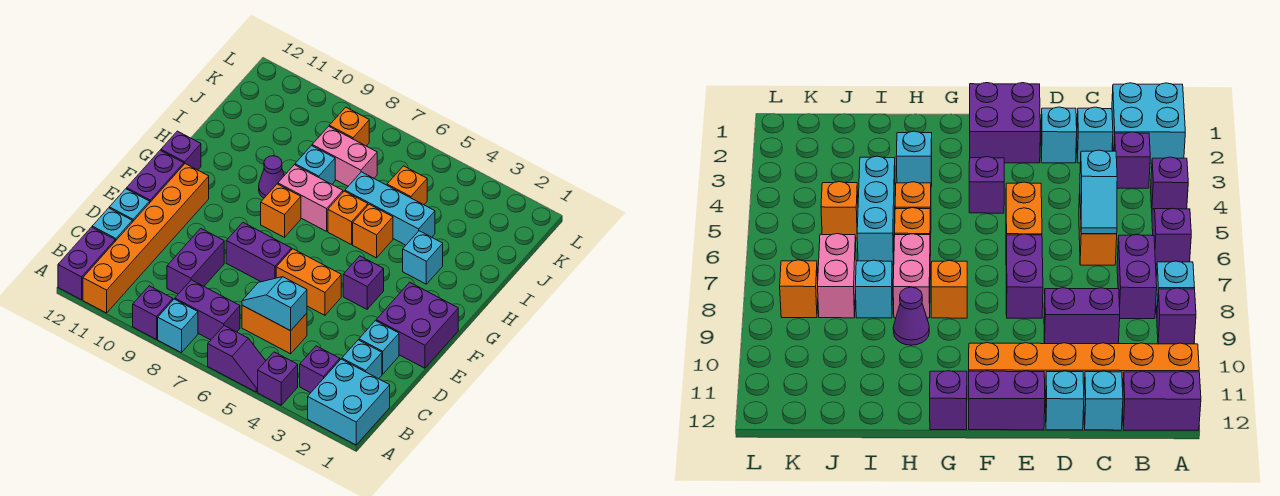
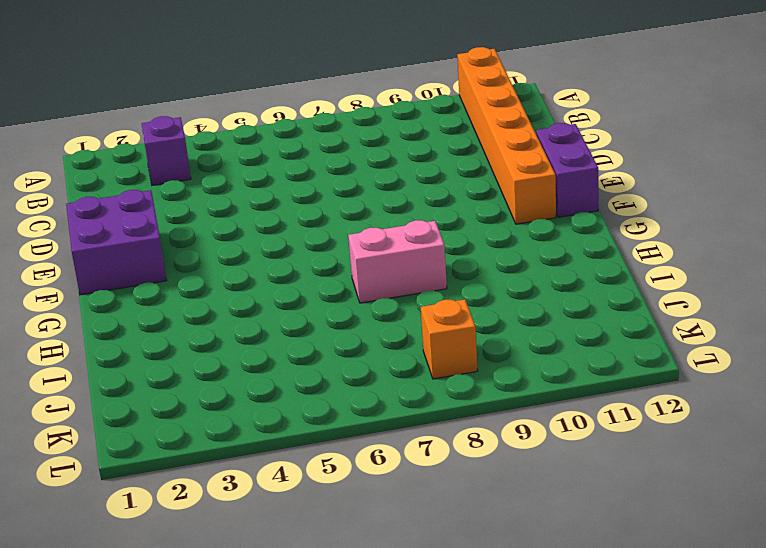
none -> cyan 2x2 brick [308,359,390,445]
none -> purple 1x1 brick [258,352,298,405]
none -> purple 1x2 slope [208,326,266,392]
none -> cyan 1x1 brick [158,299,198,353]

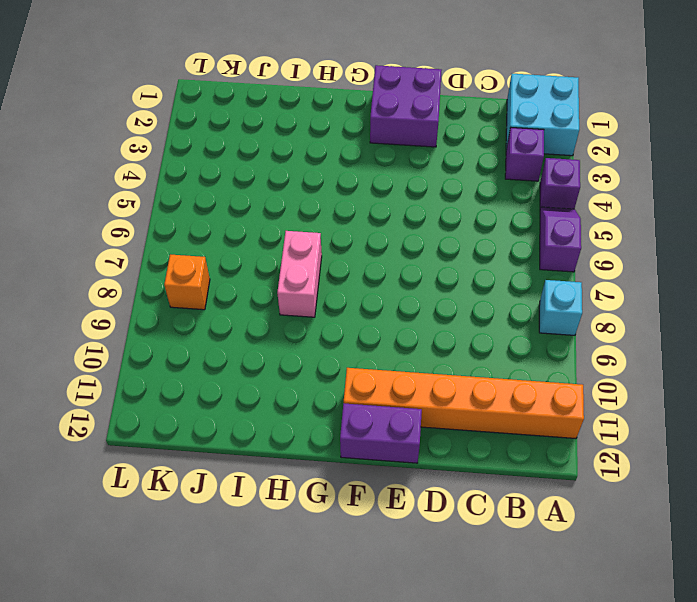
none -> purple 1x1 brick [133,286,173,339]
none -> purple 1x2 brick [58,227,115,300]
none -> purple 1x2 brick [175,280,240,340]
none -> cyan 1x1 brick [342,340,382,379]

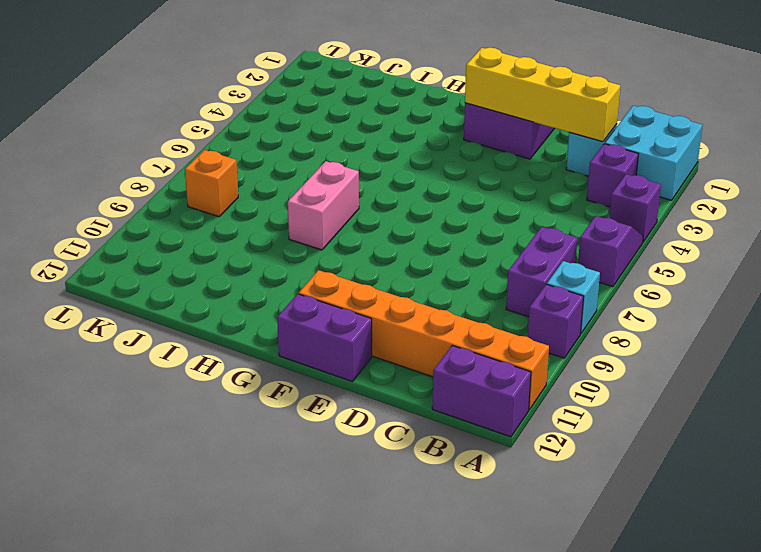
yellow 1x4 brick [465,48,620,142] -> none
none -> orange 1x2 brick [242,305,307,354]
none -> purple 1x2 brick [167,228,224,294]
none -> cyan 1x1 brick [92,208,132,241]
none -> cyan 1x1 brick [359,321,399,374]

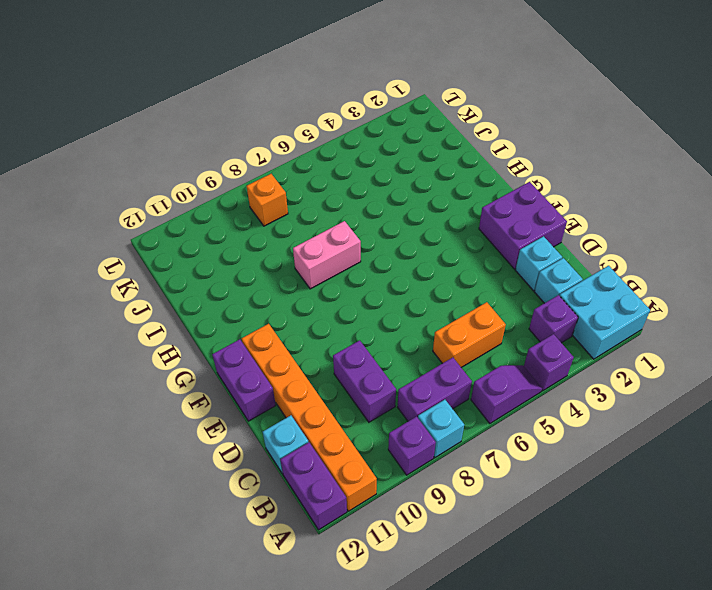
none -> cyan 1x1 brick [109,189,150,222]
none -> orange 1x2 brick [276,249,341,315]
none -> purple 1x2 brick [226,223,291,282]
none -> purple 1x1 brick [343,256,384,309]

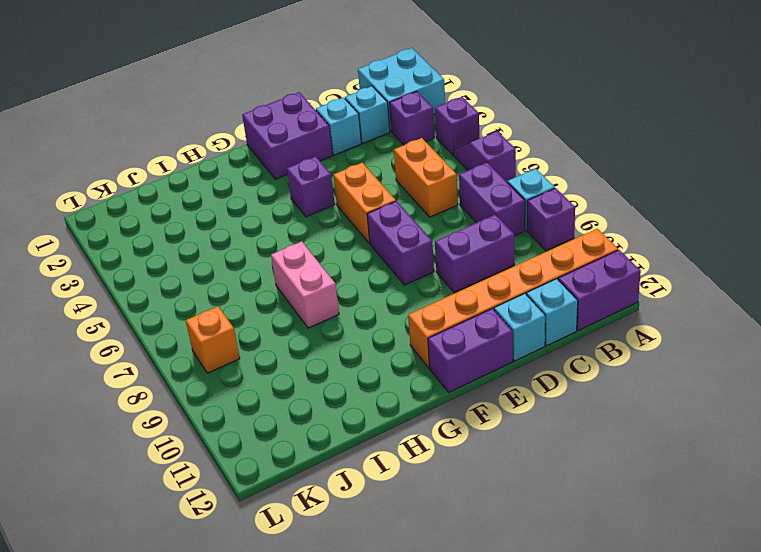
none -> orange 1x1 brick [261,184,301,237]
none -> purple 1x1 brick [161,131,201,170]
none -> cyan 1x1 brick [403,231,443,284]
none -> orange 1x1 brick [353,204,393,258]

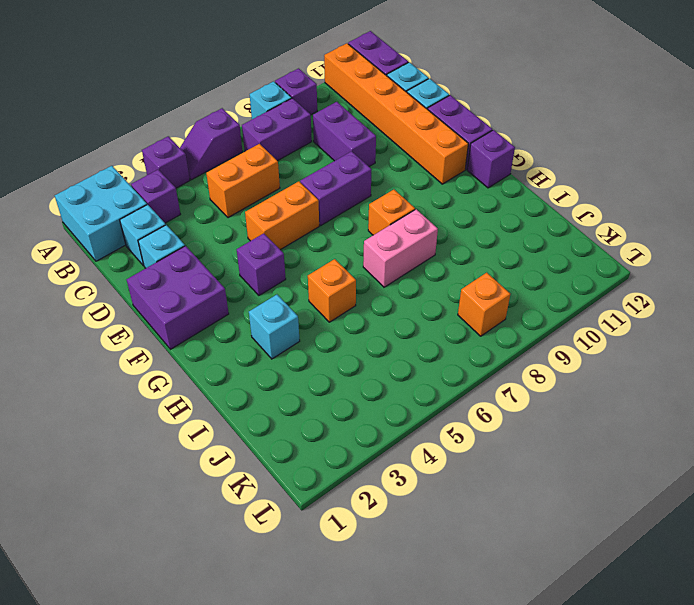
none -> orange 1x1 brick [328,191,368,245]
none -> purple 1x1 cone [259,156,284,198]
none -> cyan 1x3 brick [345,172,435,245]
none -> cyan 1x1 brick [295,146,335,184]

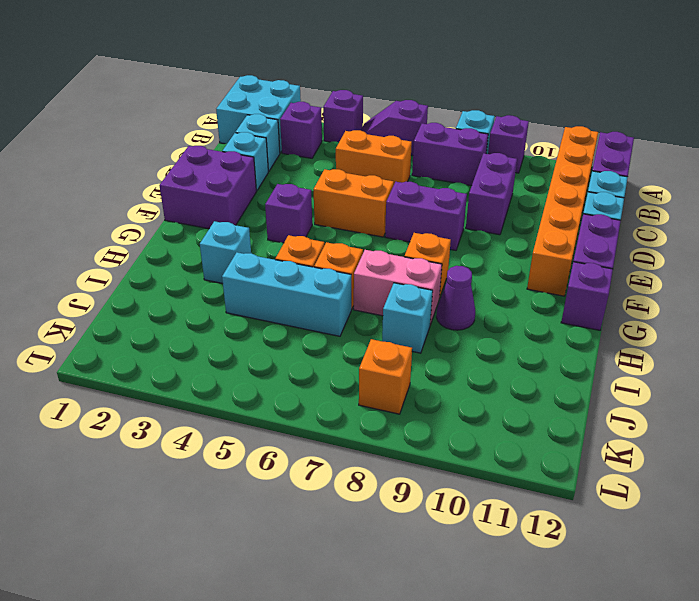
none -> orange 1x1 brick [387,166,427,205]
none -> pink 1x2 brick [312,126,377,186]
none -> cyan 1x2 slope [242,277,307,331]

